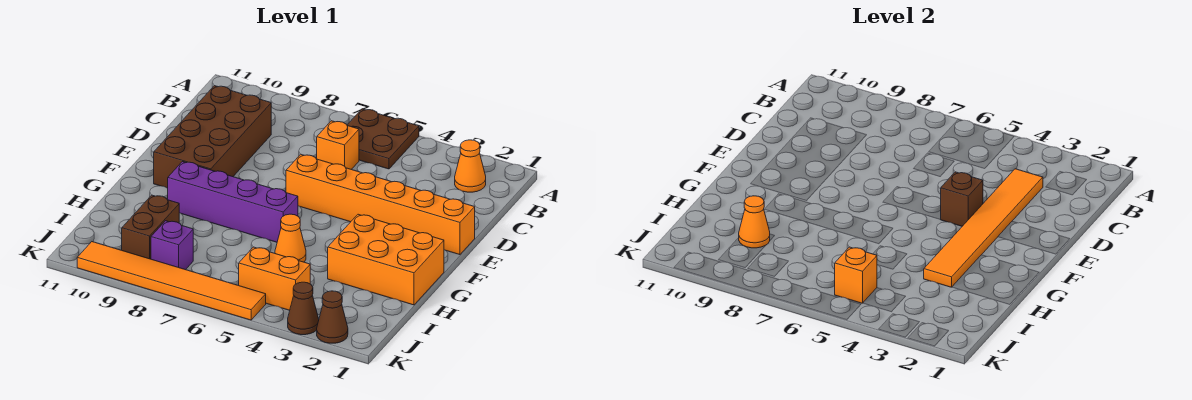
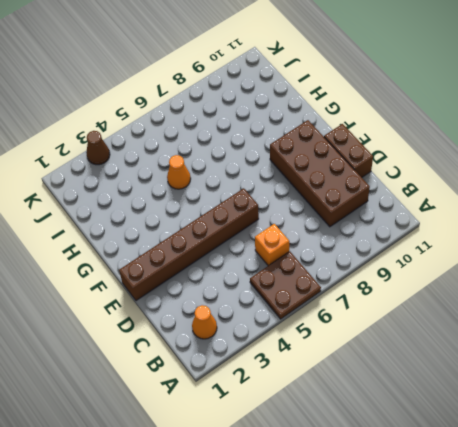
brown 1x2 brick [324,124,373,177] -> brown 1x2 brick moved to [122,195,179,259]
brown 1x6 brick [119,188,259,301] -> orange 1x6 brick [286,154,475,255]
none -> orange 2x3 brick [328,214,444,305]
none -> purple 1x4 brick [168,162,298,242]
none -> orange 1x2 brick [239,247,310,310]

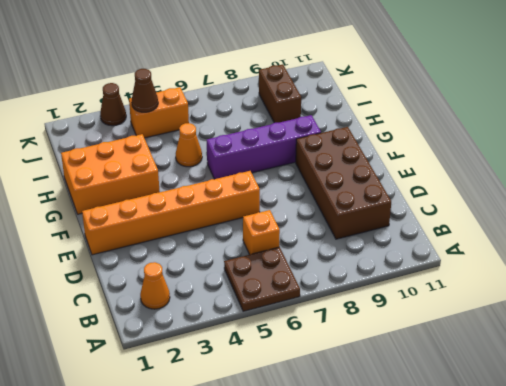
brown 1x1 cone [132,69,158,112] -> brown 1x1 cone moved to [317,291,348,343]
none -> purple 1x1 brick [151,221,193,270]
none -> orange 1x6 tile [77,242,266,320]
none -> orange 1x6 tile [924,169,1043,287]

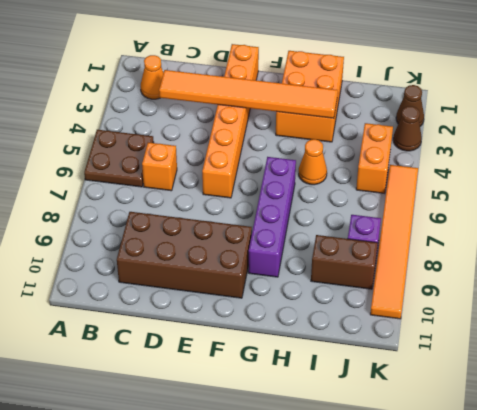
none -> brown 1x1 brick [940,172,983,226]
none -> orange 1x1 cone [739,196,770,248]
none -> orange 1x1 brick [835,247,877,303]

